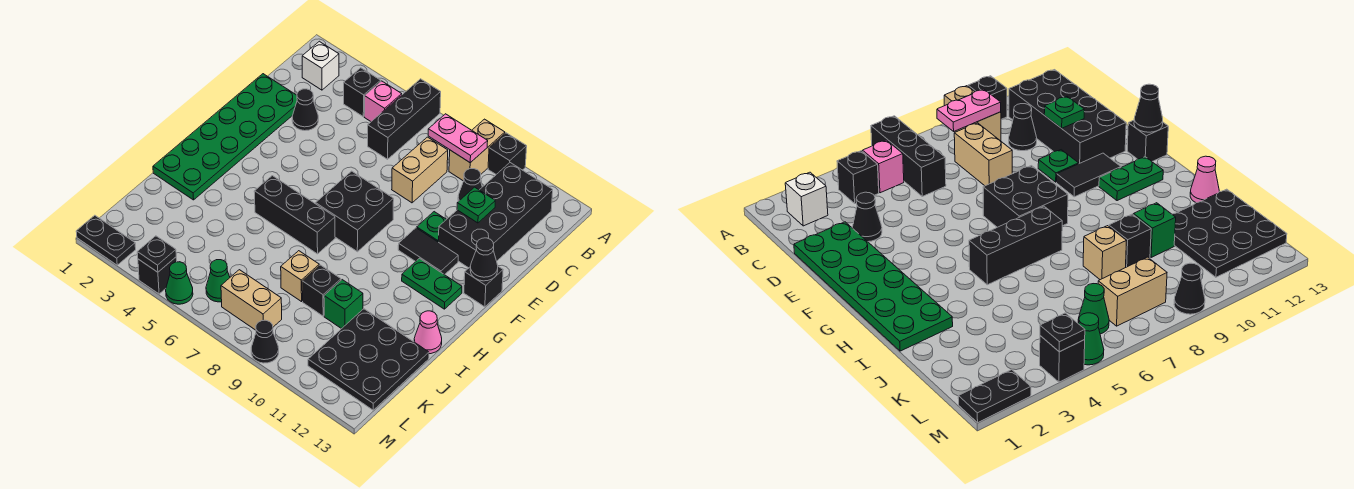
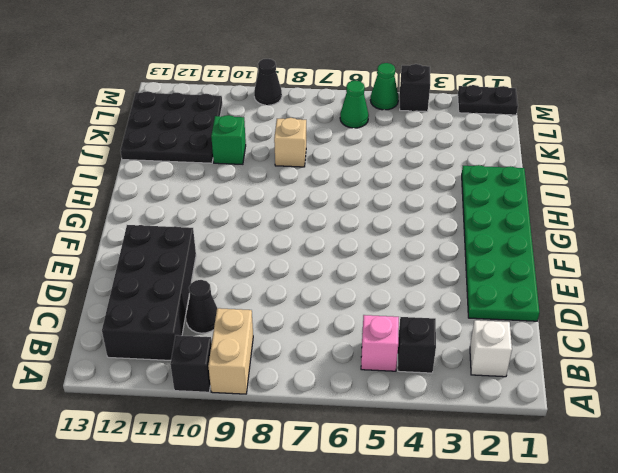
none -> black 1x3 brick [368,79,441,159]
none -> tan 1x2 brick [392,137,448,203]
none -> black 1x1 cone [292,89,318,131]
none -> green 1x1 plate [417,212,447,242]

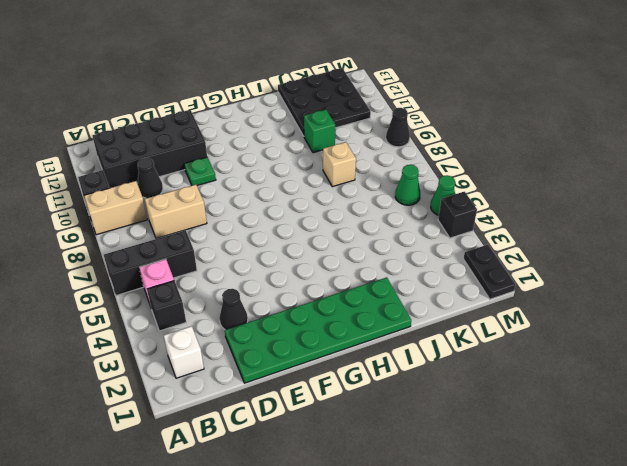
none -> black 2x2 brick [316,171,394,252]
none -> black 1x2 tile [398,228,458,275]
none -> black 1x1 brick [464,266,503,307]
none -> green 1x2 plate [402,258,462,309]

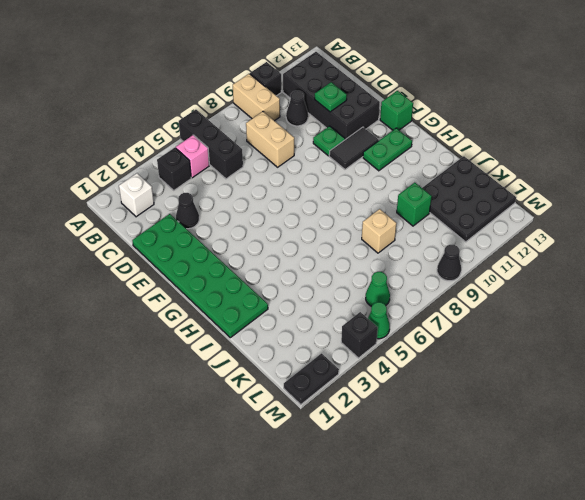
green 1x1 brick [380,91,413,130] -> black 1x1 brick [464,266,503,307]
none -> black 2x2 brick [316,171,394,252]
none -> black 1x3 brick [254,176,335,254]
none -> pink 1x1 cone [414,311,442,354]
none -> black 1x1 brick [302,265,341,316]

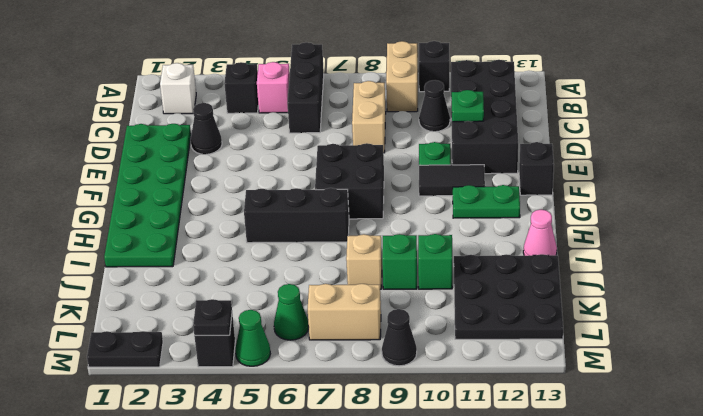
green 1x1 brick [382,234,417,289] -> black 1x1 brick [302,265,341,316]
none -> pink 1x2 plate [428,114,488,163]
none -> black 1x1 cone [470,238,498,281]

